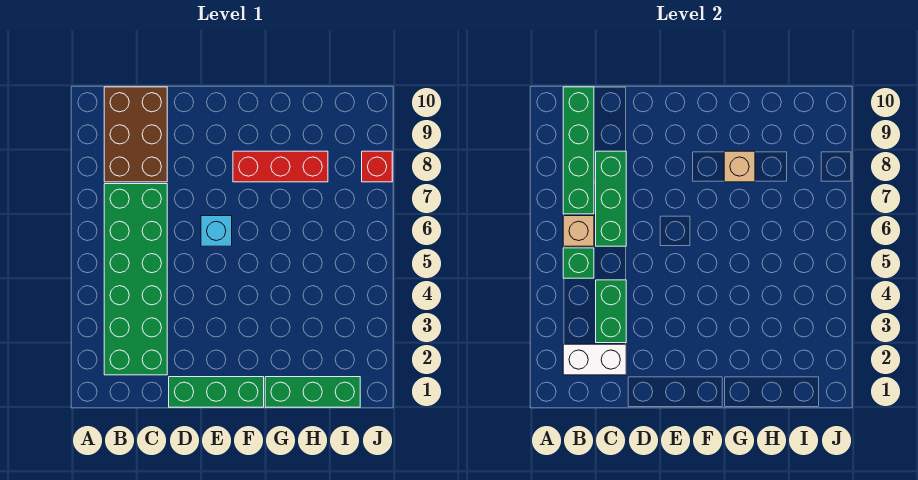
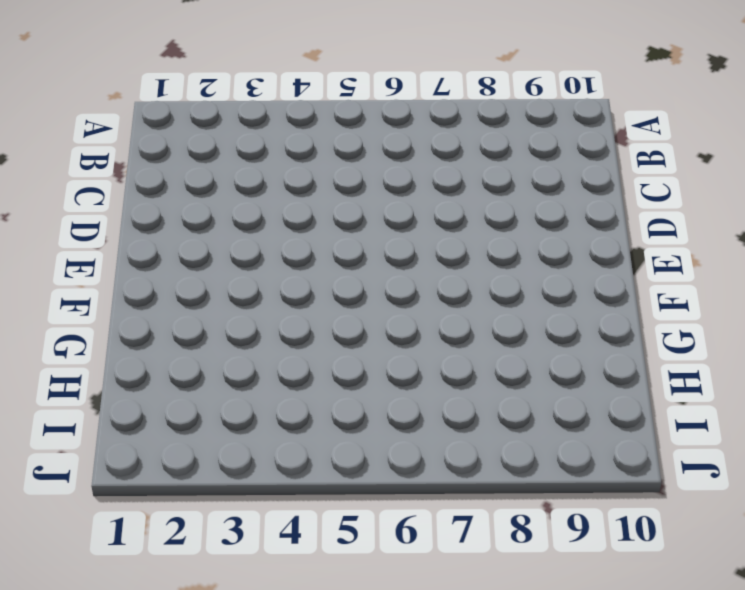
none -> green 2x6 brick [104,184,167,375]
none -> brown 2x3 brick [104,87,167,182]
none -> green 1x3 brick [169,377,264,407]

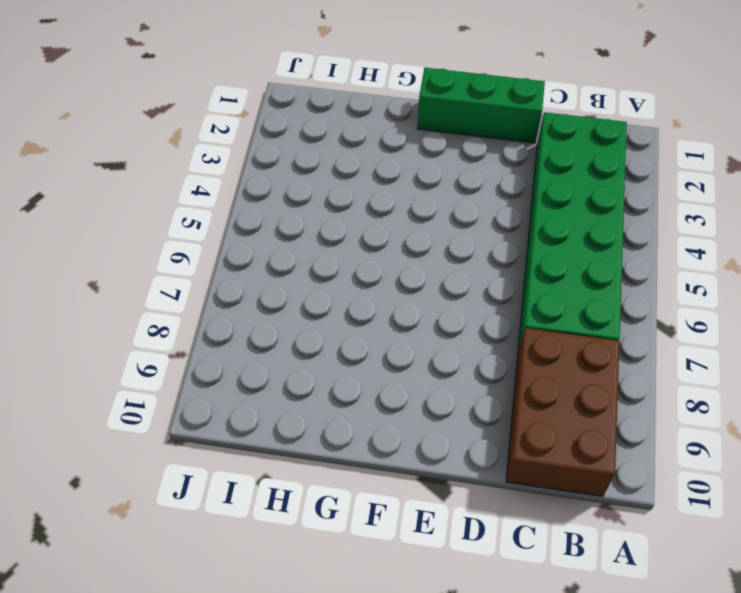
none -> cyan 1x1 brick [201,216,232,246]
none -> red 1x3 brick [233,151,328,182]
none -> green 1x3 brick [265,377,360,407]

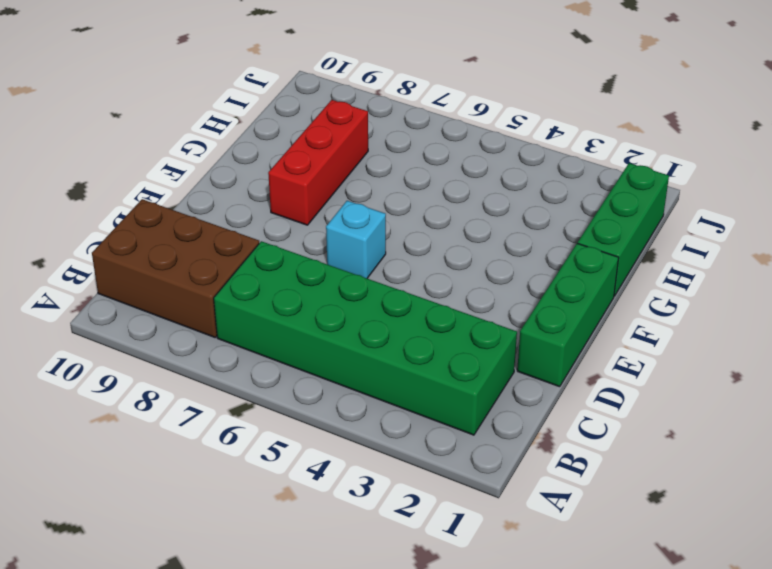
none -> red 1x1 brick [362,151,392,182]
none -> white 1x2 brick [563,344,626,375]
none -> green 1x1 brick [563,248,594,278]

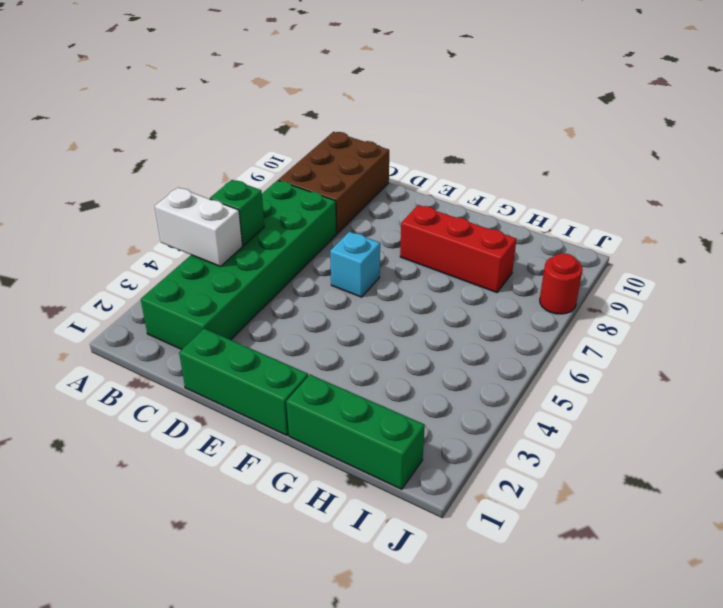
white 1x2 brick [155,187,242,266] -> white 1x2 brick moved to [563,344,626,375]
red 1x1 round brick [540,253,583,314] -> red 1x1 brick [362,151,392,182]
none -> tan 1x1 brick [563,216,594,246]
none -> green 1x4 brick [563,87,594,214]
none -> green 1x2 brick [596,280,626,343]

